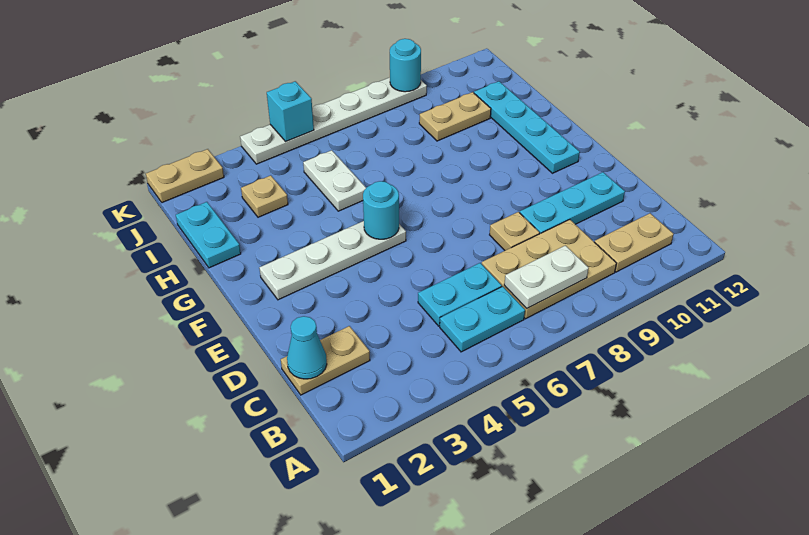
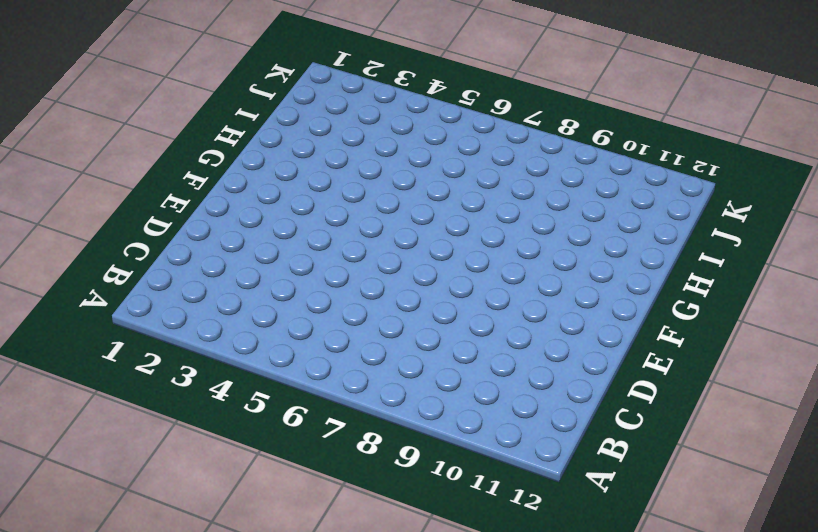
none -> cyan 1x2 plate [440,286,525,352]
none -> tan 2x3 plate [482,220,616,319]
none -> tan 1x2 plate [595,213,674,272]

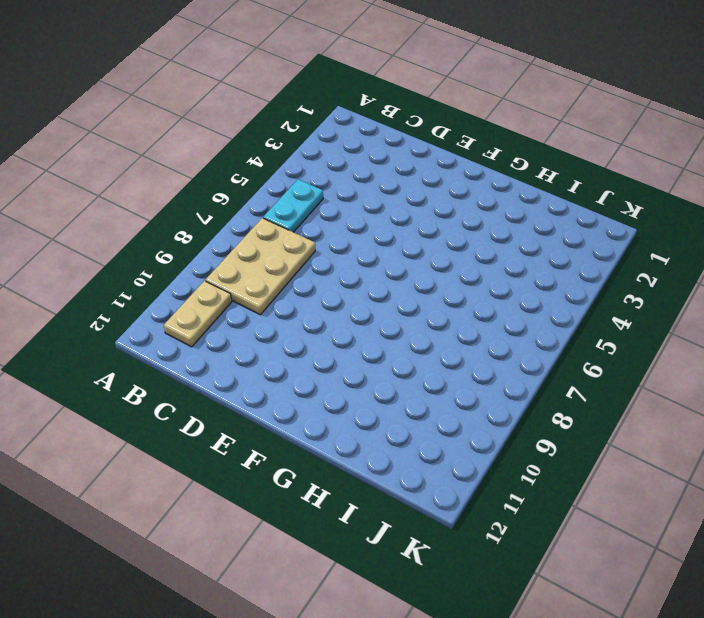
none -> tan 1x2 plate [281,326,370,395]
none -> cyan 1x2 plate [418,263,502,326]
none -> tan 1x1 plate [490,212,540,250]

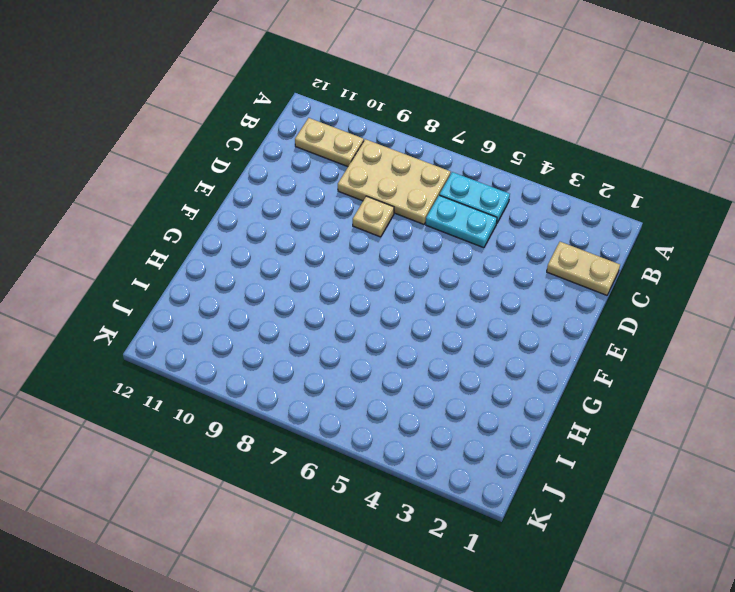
none -> cyan 1x3 plate [520,172,625,234]
none -> white 1x4 plate [259,221,406,300]
none -> cyan 1x4 plate [474,81,580,173]

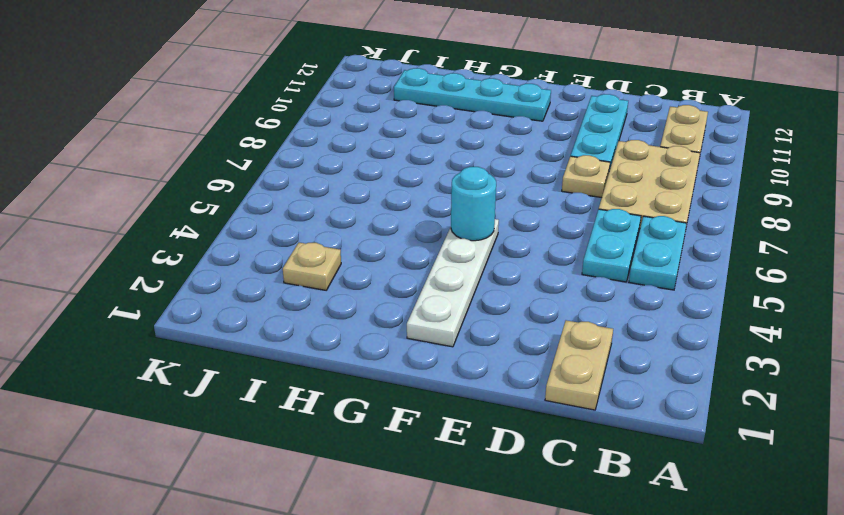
none -> cyan 1x2 plate [176,202,241,268]
none -> white 1x2 plate [303,150,366,211]
none -> tan 1x2 plate [419,92,491,141]

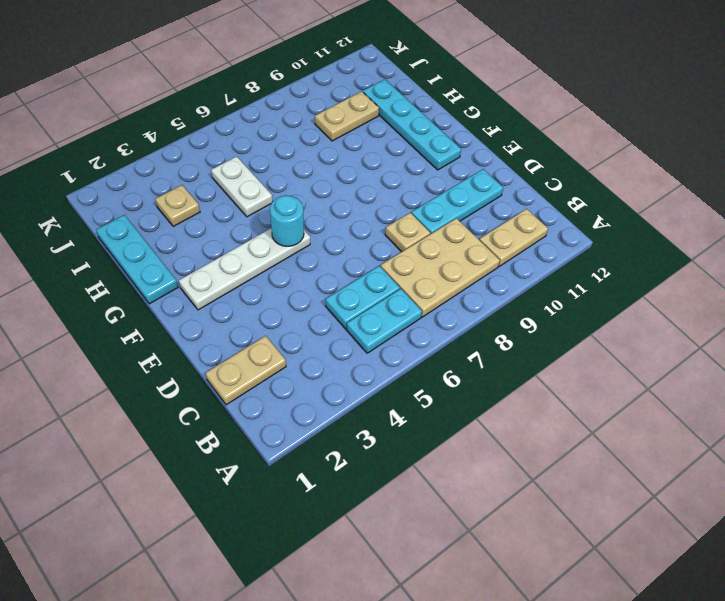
cyan 1x3 plate [96,215,178,304] -> cyan 1x2 plate [176,202,241,268]
none -> tan 1x2 plate [146,149,224,203]
none -> white 1x6 plate [240,77,427,164]
none -> white 1x2 plate [504,246,589,308]

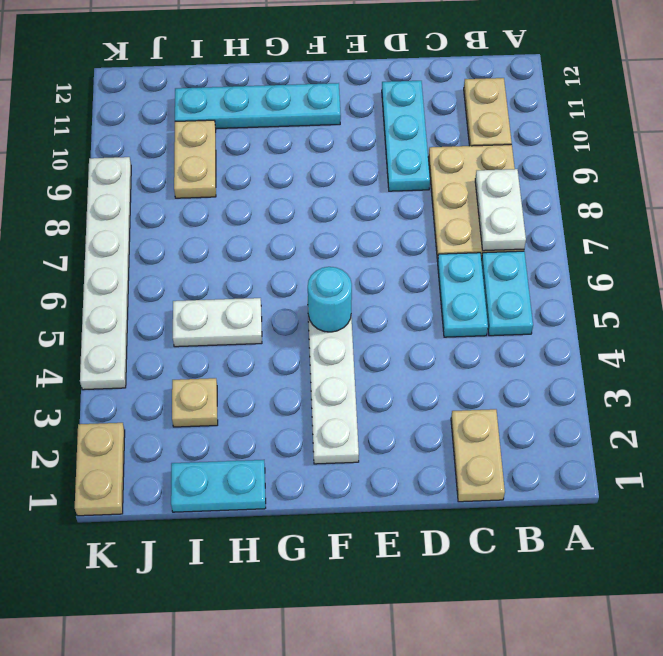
none -> tan 1x1 plate [490,212,540,250]
none -> cyan 1x1 cone [287,316,327,379]
none -> cyan 1x1 brick [267,81,314,141]

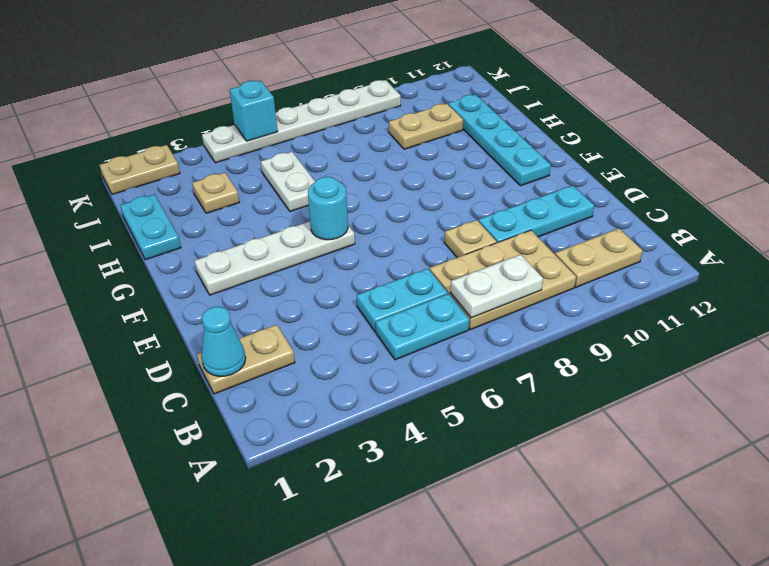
none -> cyan 1x1 round brick [390,39,421,92]

